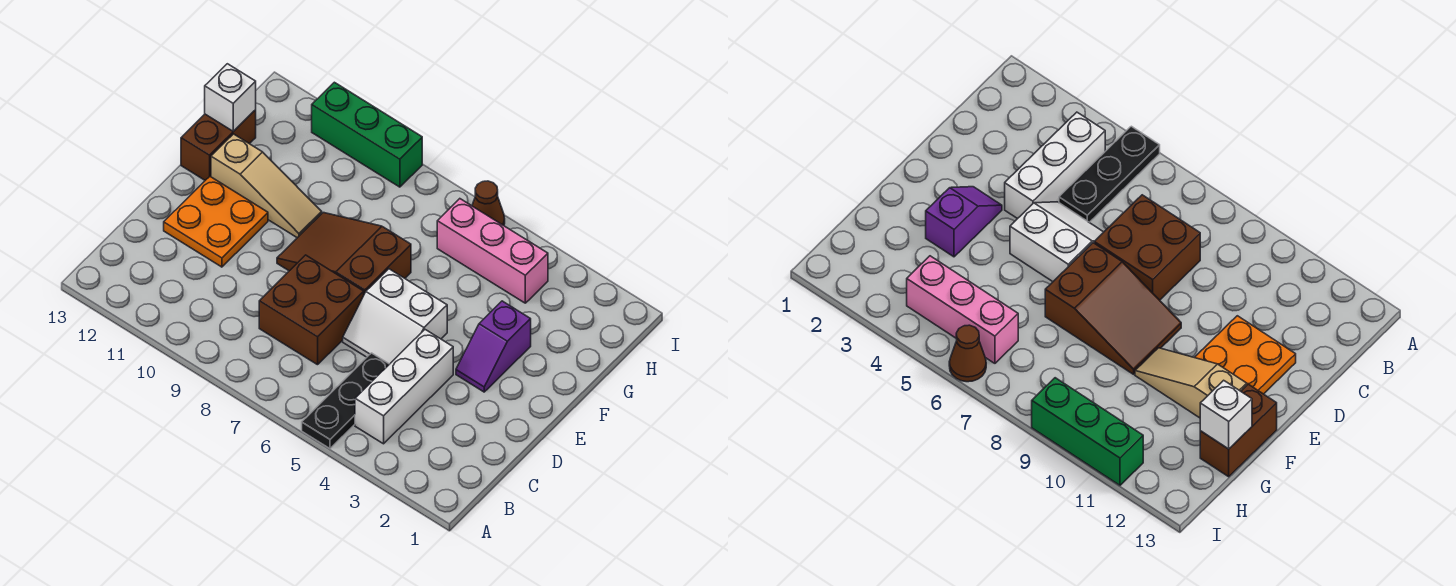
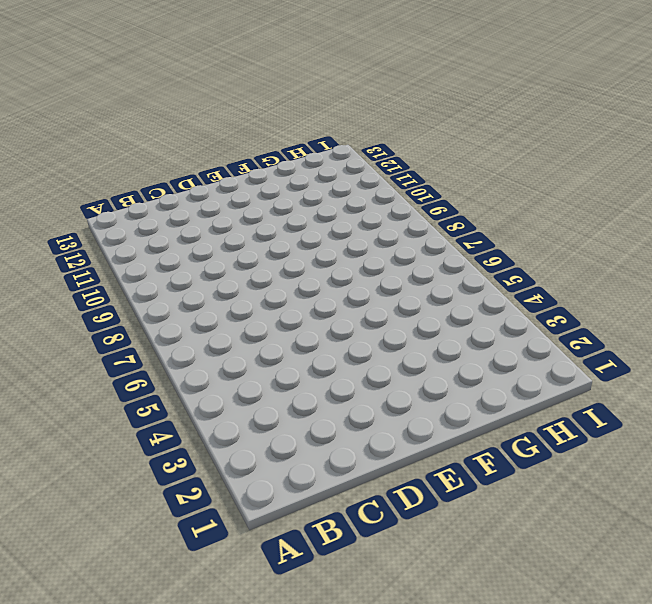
none -> black 1x3 plate [302,353,389,449]
none -> white 1x3 brick [355,330,453,444]
none -> brown 2x2 brick [259,255,364,365]

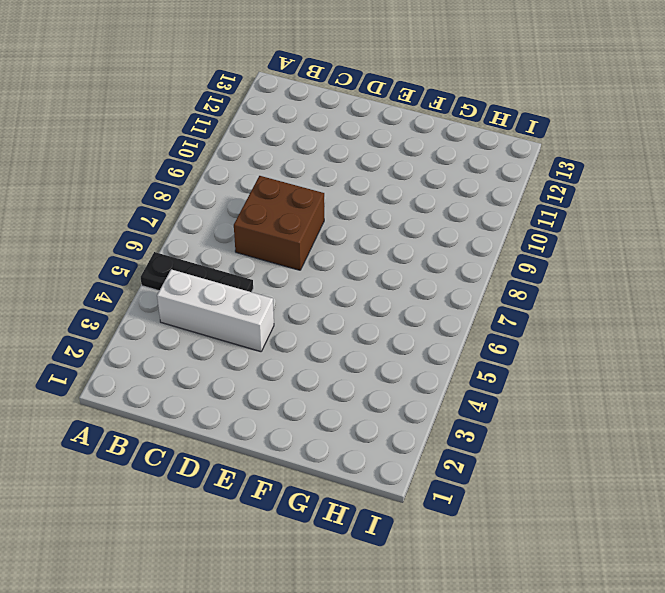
none -> white 2x2 slope [343,269,447,364]
none -> orange 2x2 plate [164,177,268,267]
none -> purple 1x2 slope [456,301,531,392]

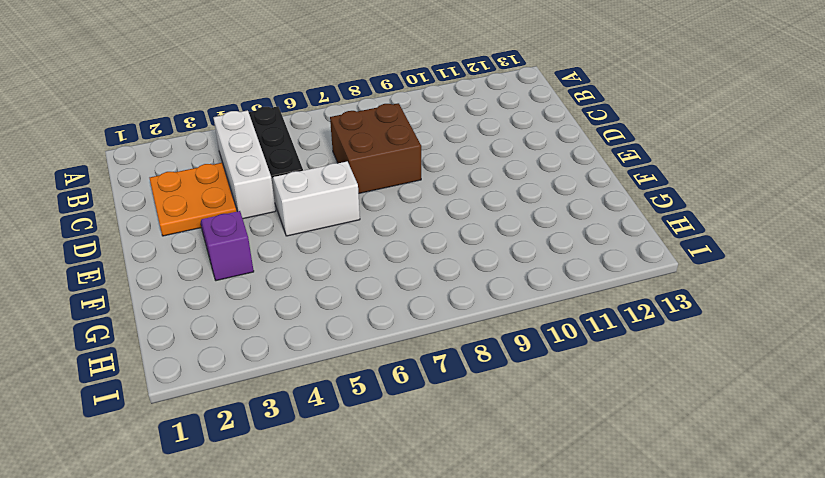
orange 2x2 plate [150,163,237,236] -> orange 2x2 plate moved to [164,177,268,267]
none -> brown 2x3 slope [277,213,411,294]
none -> tan 1x3 slope [211,134,322,238]
none -> brown 1x2 brick [181,110,256,180]

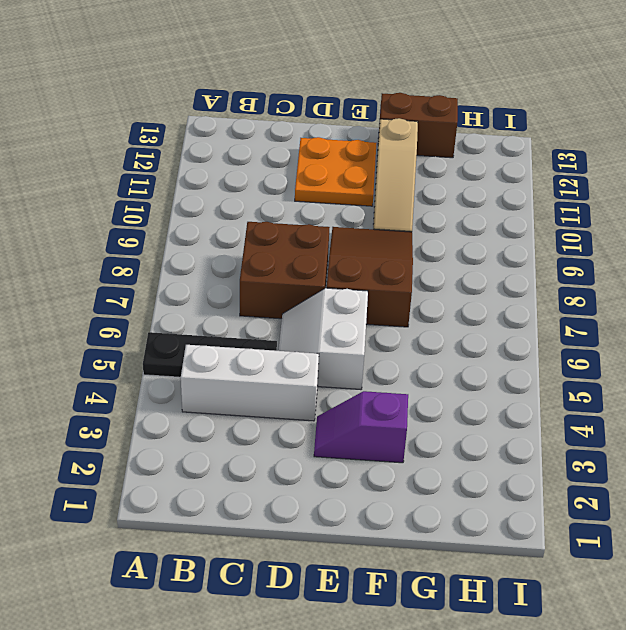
none -> pink 1x3 brick [437,199,548,303]
none -> brown 1x1 cone [472,181,505,226]
none -> green 1x3 brick [312,82,422,187]

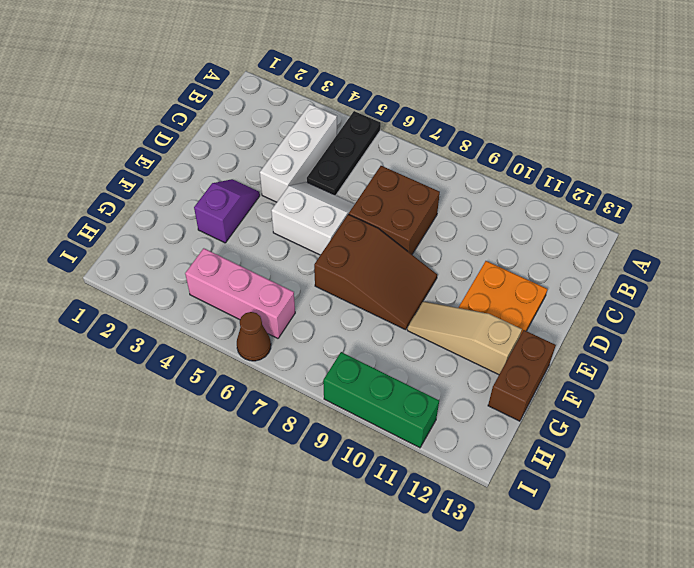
none -> white 1x1 brick [205,64,256,131]

